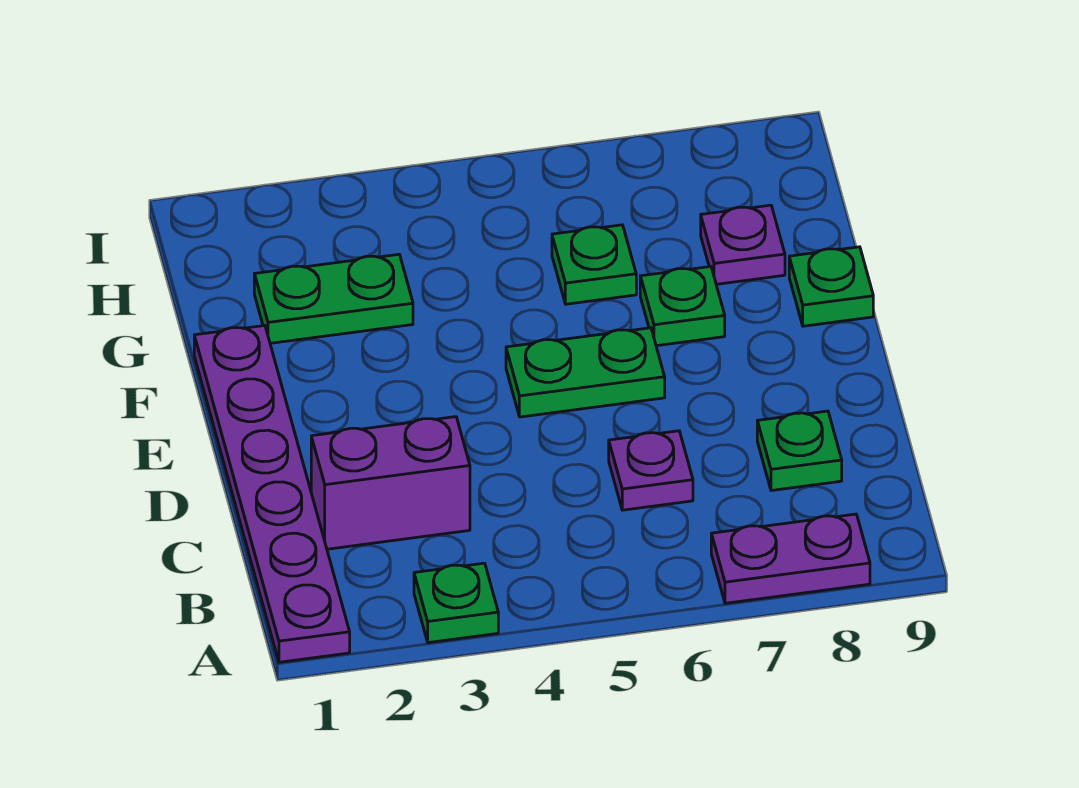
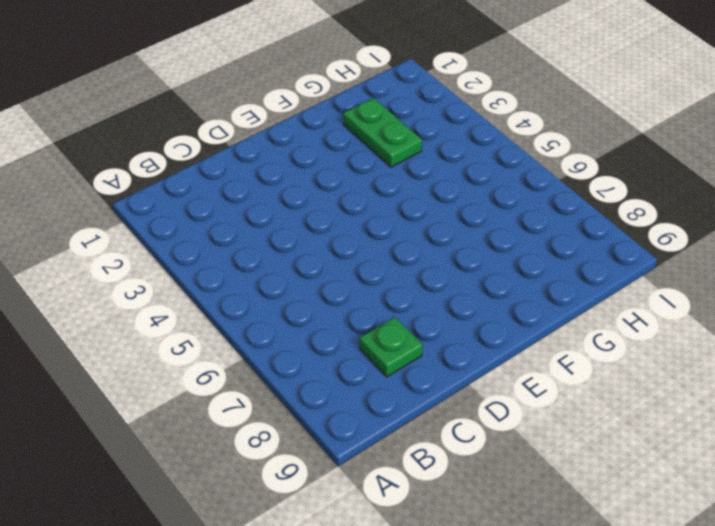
none -> purple 1x6 plate [194,326,350,662]
none -> green 1x1 plate [414,563,498,643]
none -> purple 1x2 plate [711,514,870,603]

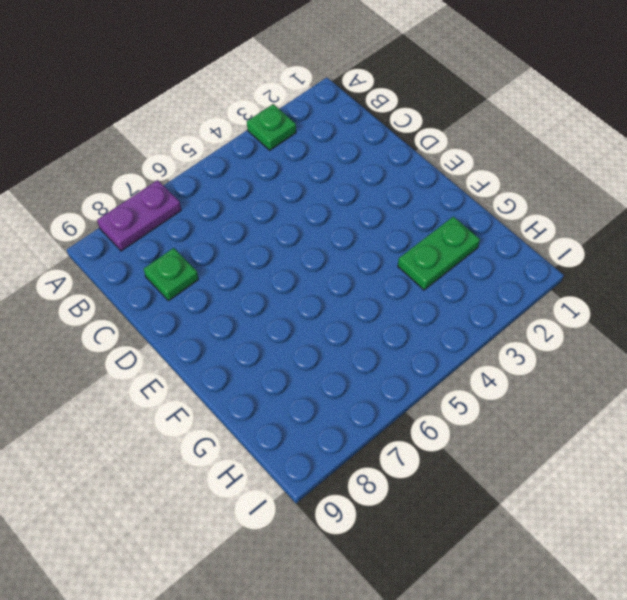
none -> purple 1x6 plate [194,326,350,662]
none -> purple 1x2 brick [311,417,470,549]
none -> purple 1x1 plate [609,431,693,510]

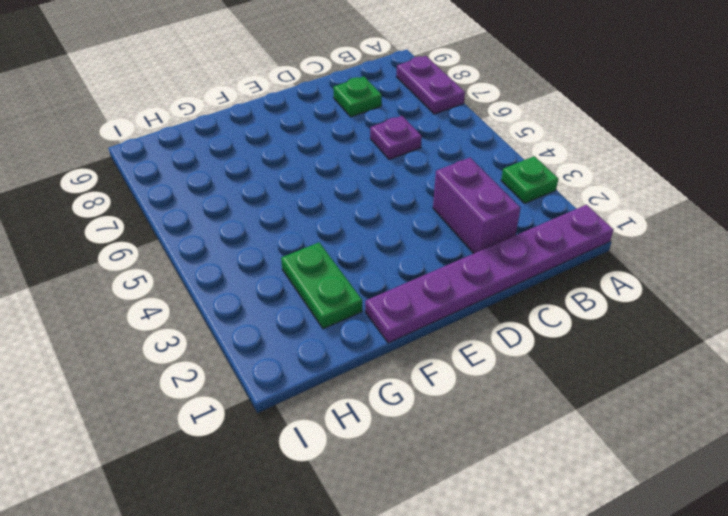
none -> green 1x2 plate [506,328,665,417]
none -> green 1x1 plate [640,267,725,346]
none -> green 1x1 plate [789,247,873,326]

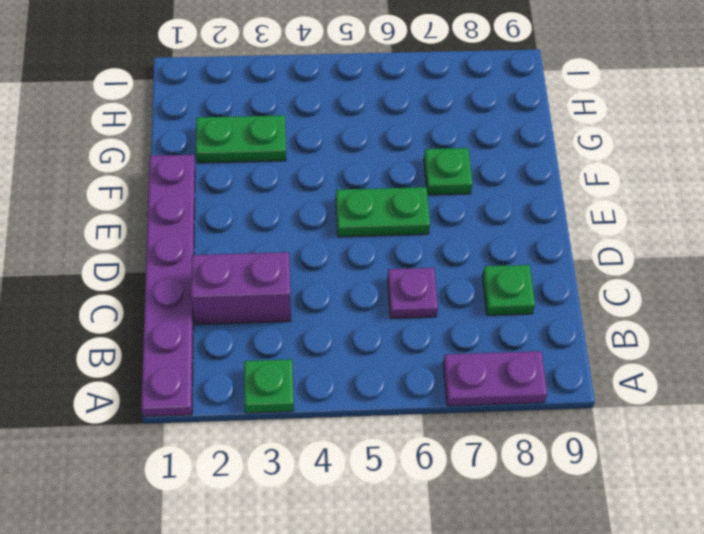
none -> green 1x1 plate [789,247,873,326]
none -> green 1x1 plate [552,225,636,304]
none -> purple 1x1 plate [701,205,785,284]

